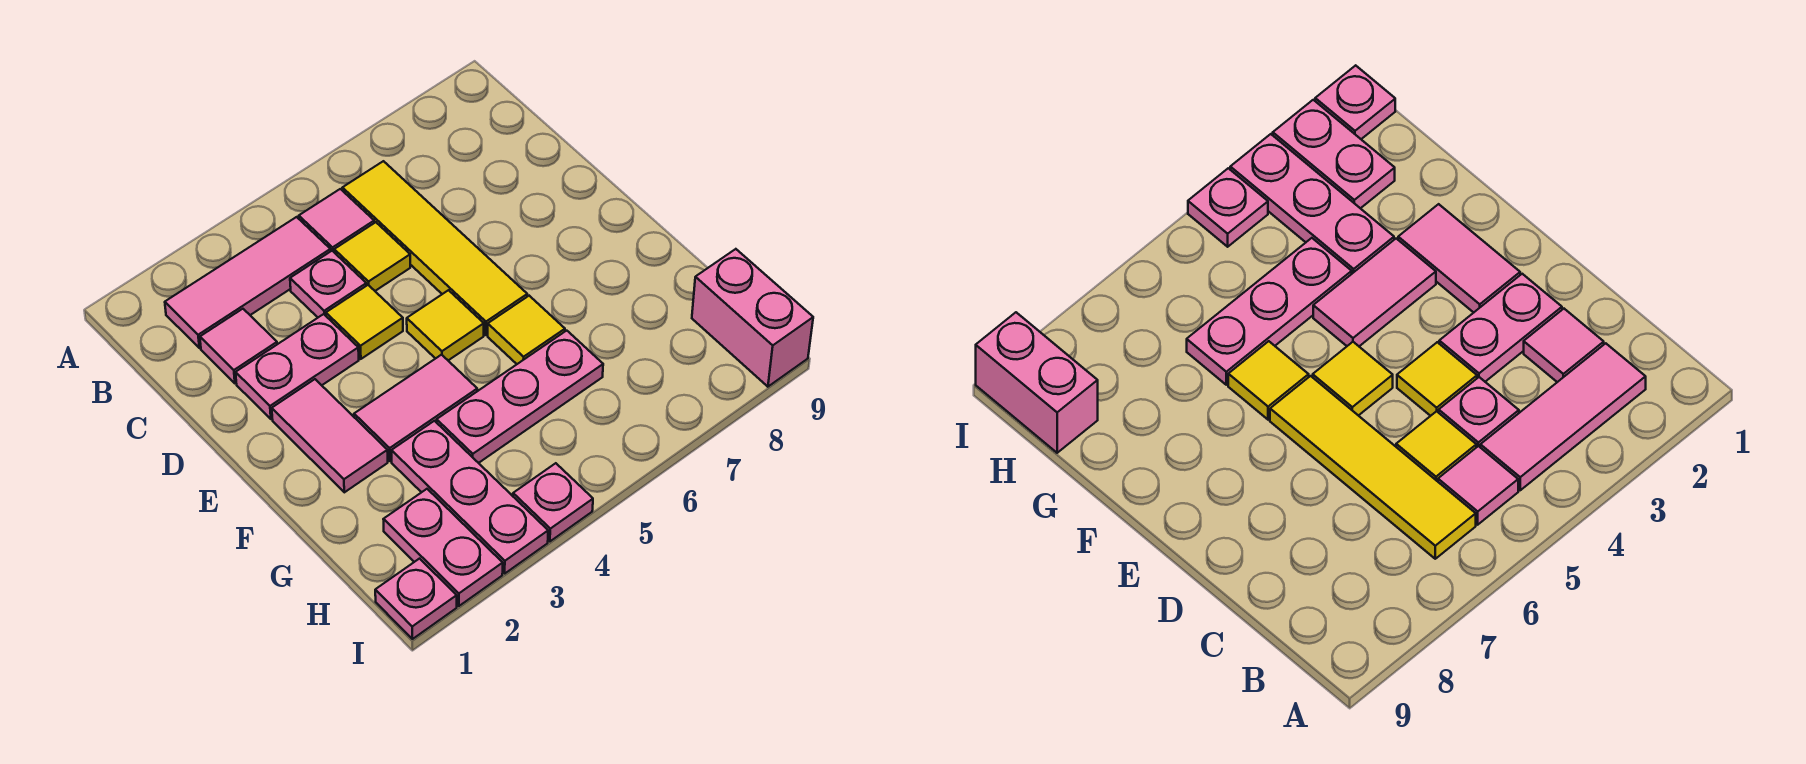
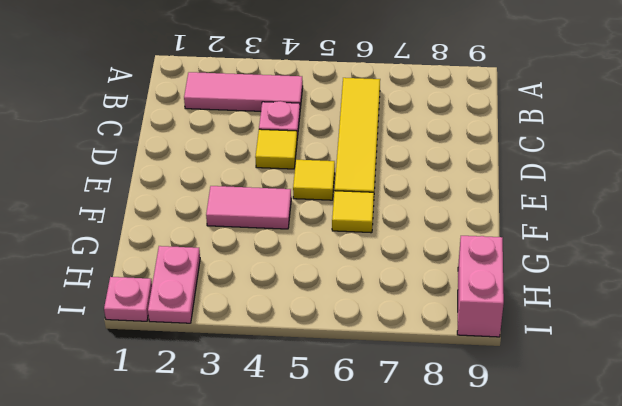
none -> pink 1x1 tile [299,189,374,252]
none -> pink 1x1 tile [200,309,277,383]
none -> yellow 1x1 tile [334,222,410,291]

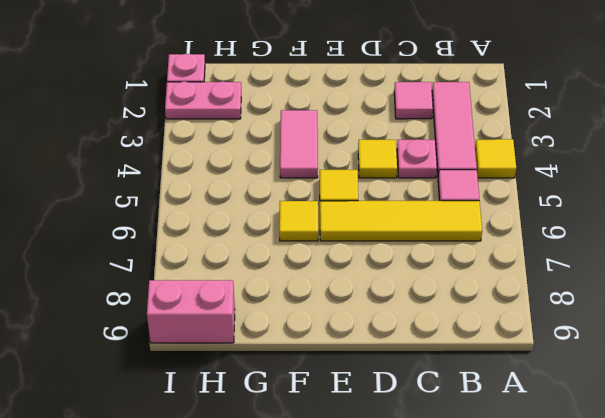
yellow 1x1 tile [475,139,516,178] -> yellow 1x1 tile moved to [334,222,410,291]
none -> pink 1x2 plate [236,314,359,419]
none -> pink 1x2 tile [272,379,388,492]
none -> pink 1x3 plate [391,421,548,573]

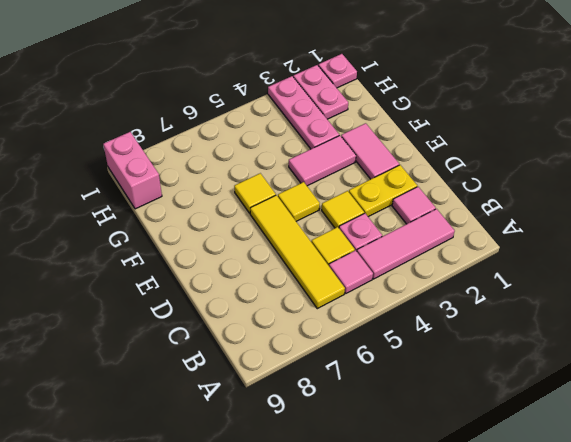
yellow 1x2 plate [349,165,417,217] -> pink 1x2 plate [236,314,359,419]
none -> pink 1x3 plate [437,331,603,463]
none -> pink 1x1 plate [513,463,593,541]

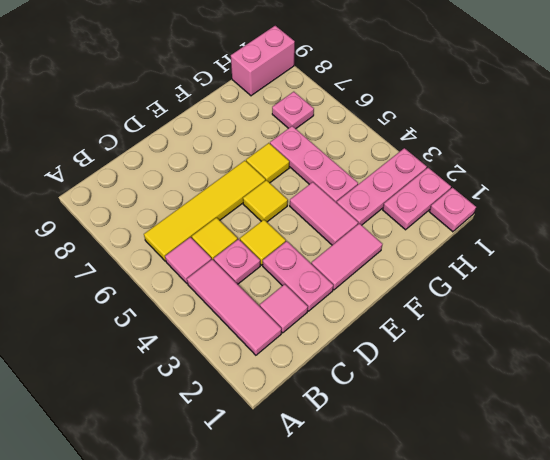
pink 1x1 plate [272,92,314,129] -> pink 1x1 plate moved to [513,463,593,541]

